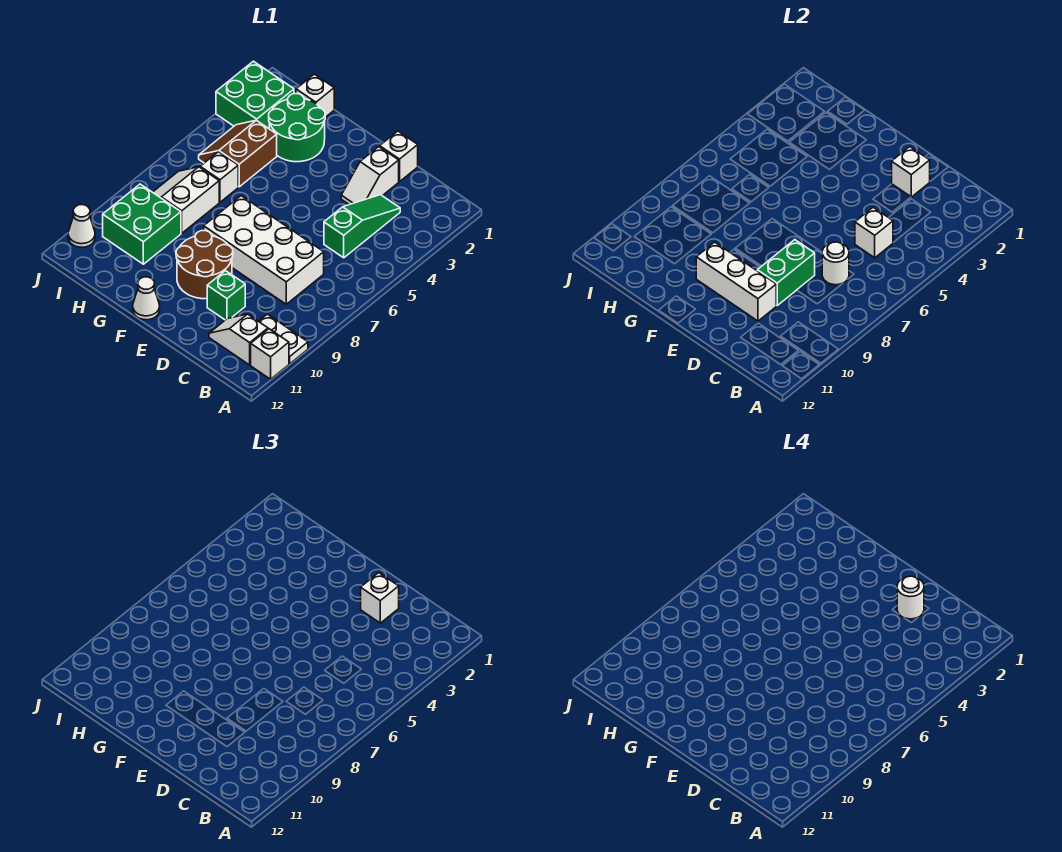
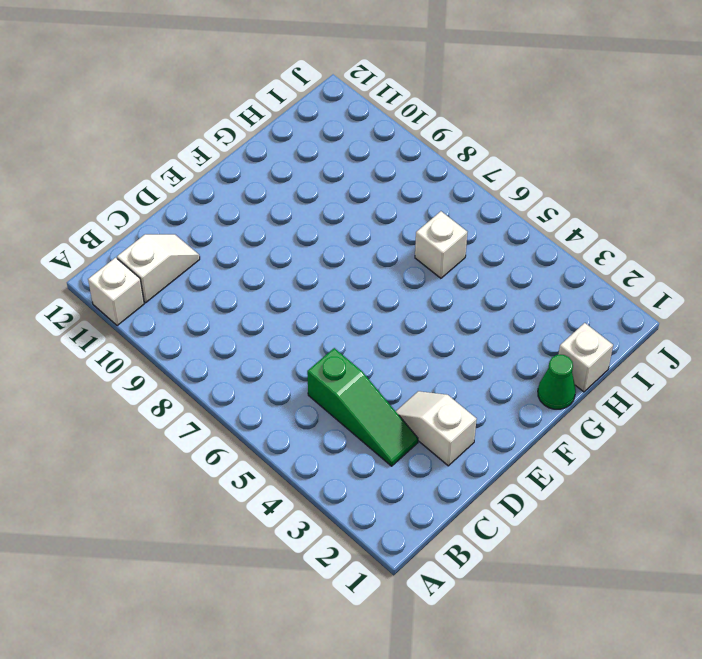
green 1x1 cone [538,355,576,409] -> none
none -> white 1x2 plate [259,314,308,364]
none -> white 2x4 brick [204,196,324,304]
none -> white 1x1 brick [380,131,418,182]

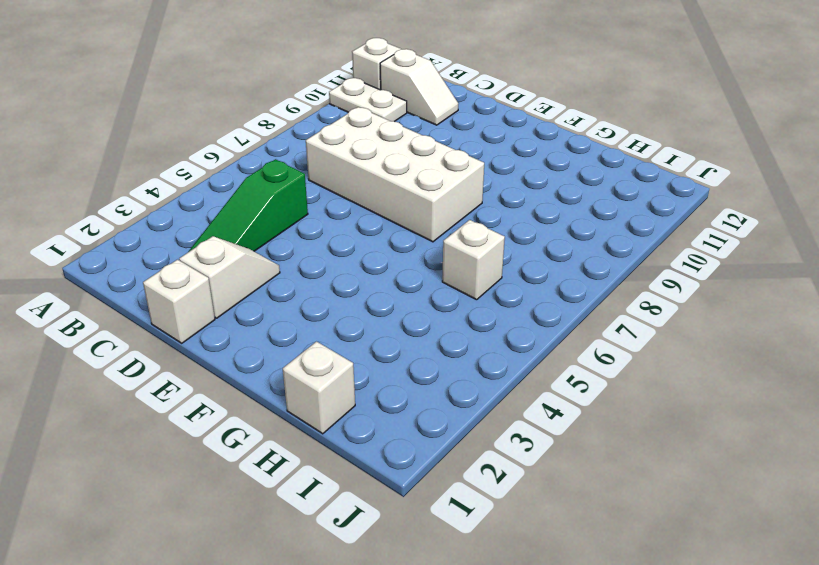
none -> green 1x1 brick [207,271,245,320]
none -> brown 2x2 round brick [176,230,233,299]
none -> white 1x1 cone [133,277,160,320]

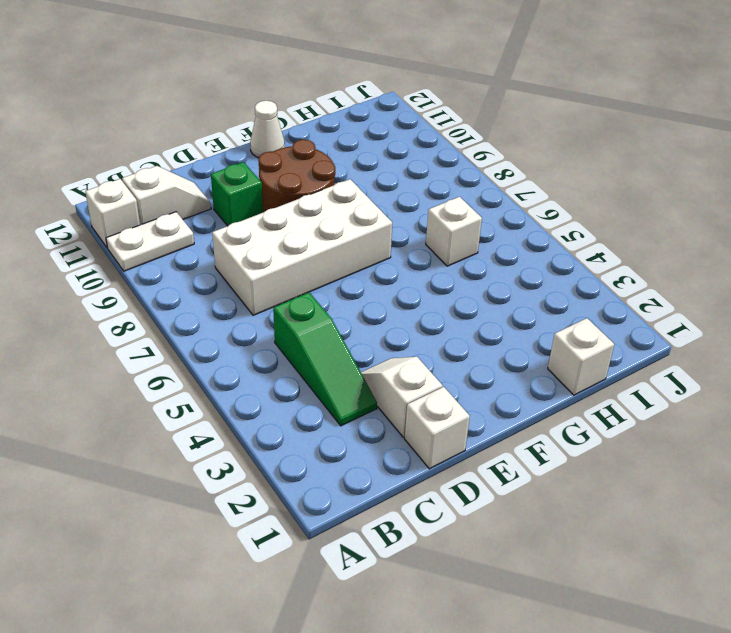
none -> green 2x2 round brick [269,94,325,162]
none -> brown 2x2 slope [199,120,277,187]
none -> white 2x2 slope [153,167,219,233]

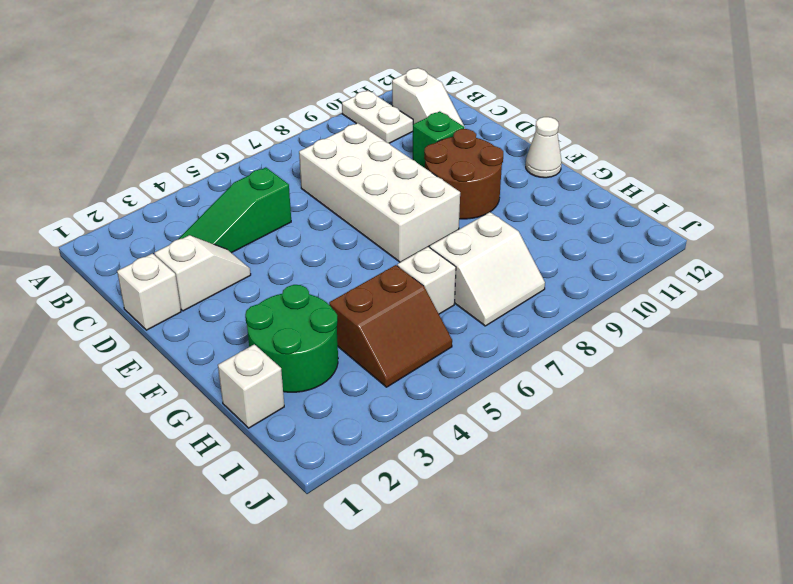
none -> white 1x1 brick [251,329,289,379]
none -> green 2x2 brick [103,184,181,264]
none -> green 2x2 brick [216,61,294,129]

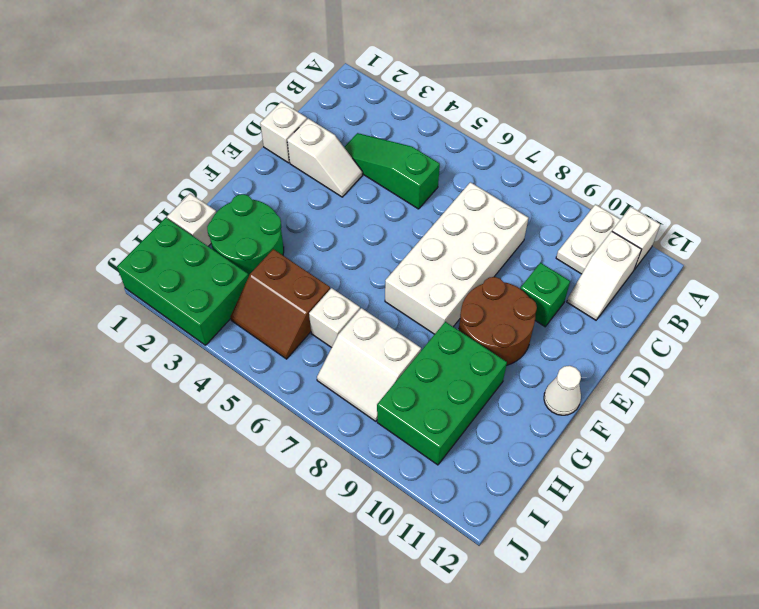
green 2x3 brick [377,322,507,465] -> green 2x2 brick [103,184,181,264]
green 2x3 brick [117,218,249,345] -> green 2x2 brick [216,61,294,129]
none -> white 1x1 cone [68,205,95,247]
none -> white 1x1 brick [855,207,893,258]
none -> white 1x1 round brick [822,242,849,285]

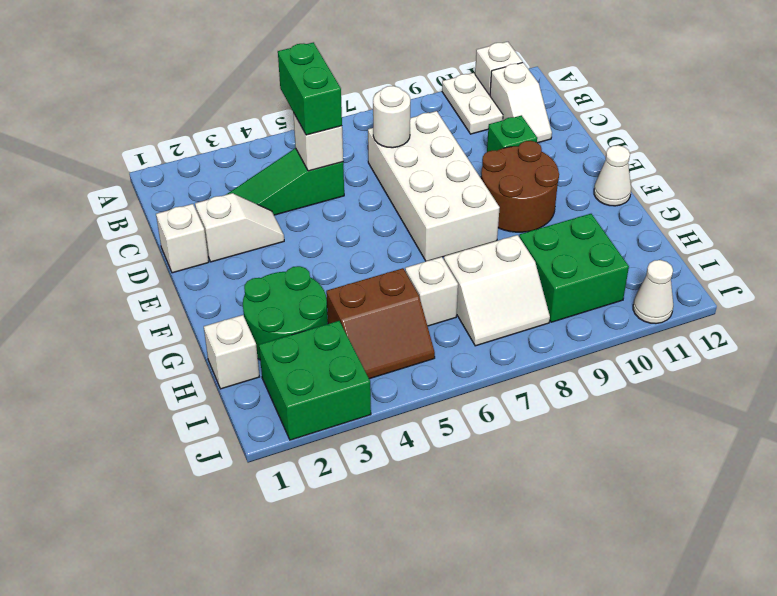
green 1x2 brick [278,42,342,135] -> green 1x2 brick turned to [757,240,815,305]
none -> white 1x1 brick [892,147,930,197]
none -> white 1x3 brick [696,242,776,321]
none -> white 1x1 brick [361,573,399,623]

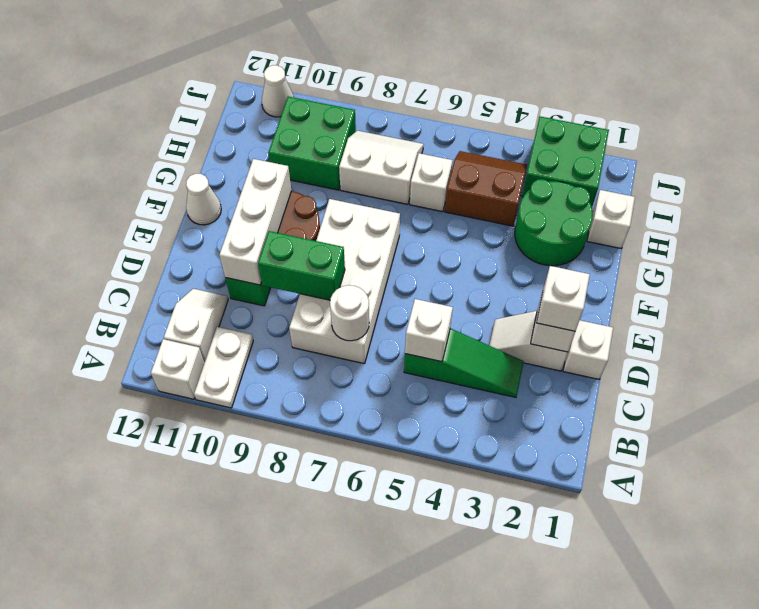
none -> white 1x1 round brick [897,576,924,619]

